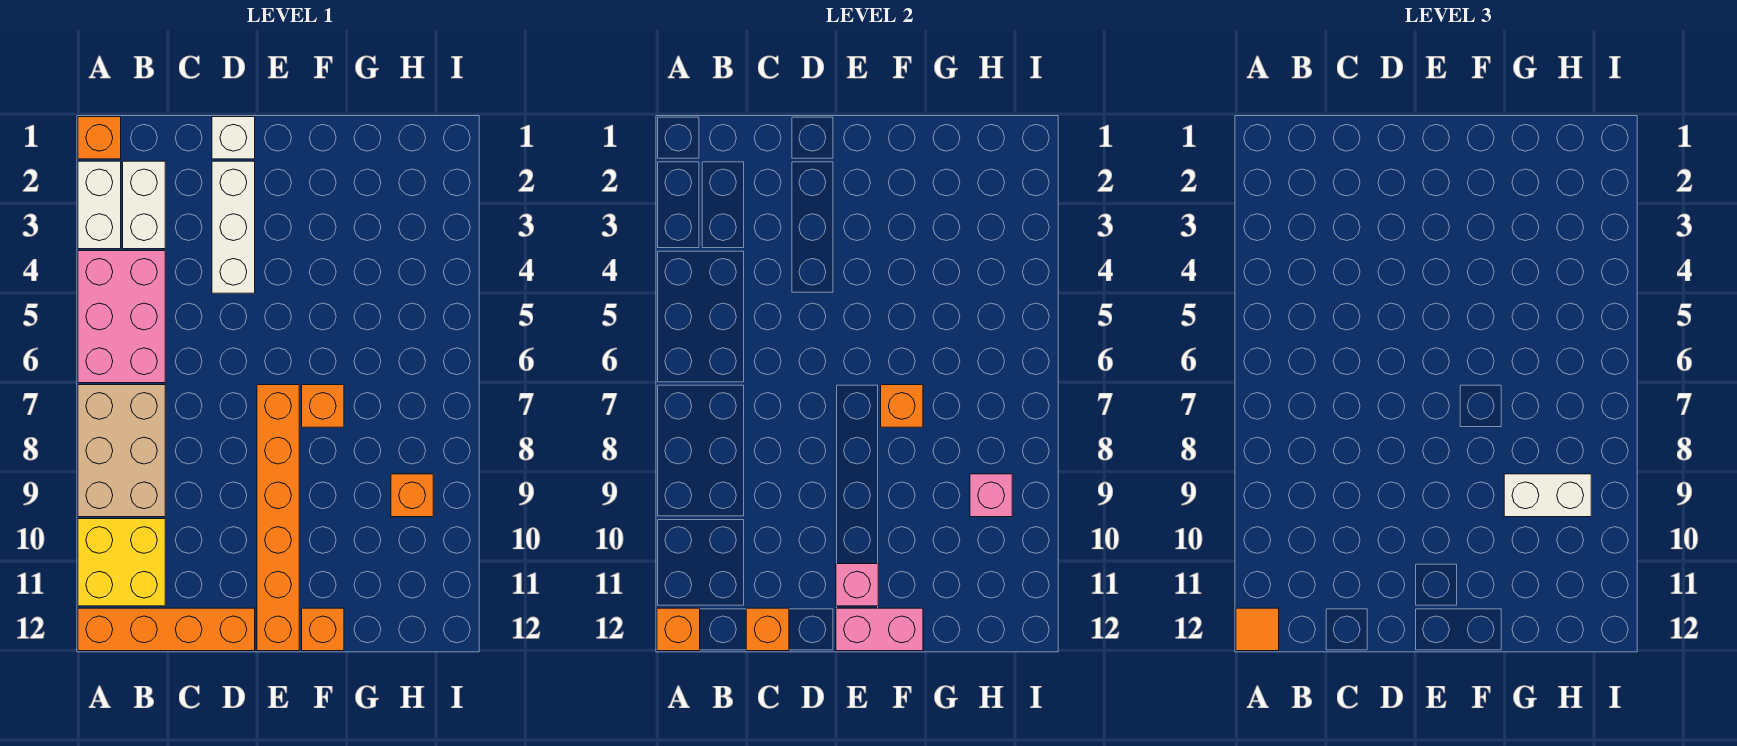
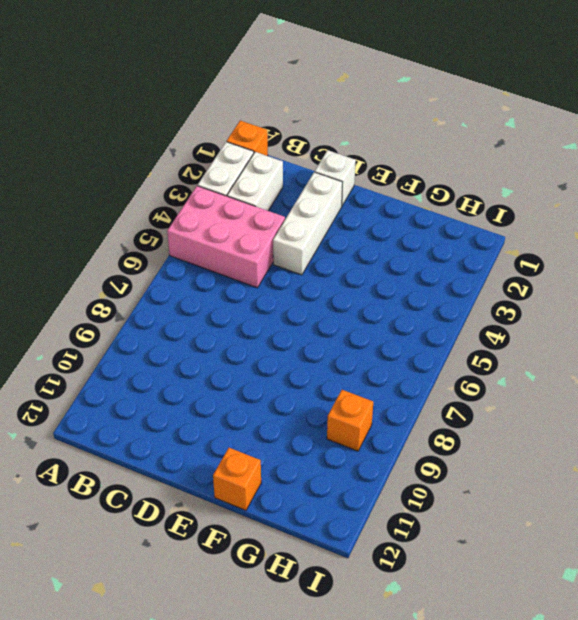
pink 2x3 brick [167,186,285,288] -> pink 2x3 brick turned to [78,251,165,383]
none -> tan 2x3 brick [78,385,165,517]
none -> yellow 2x2 brick [78,519,165,606]
none -> orange 1x4 brick [78,608,255,651]

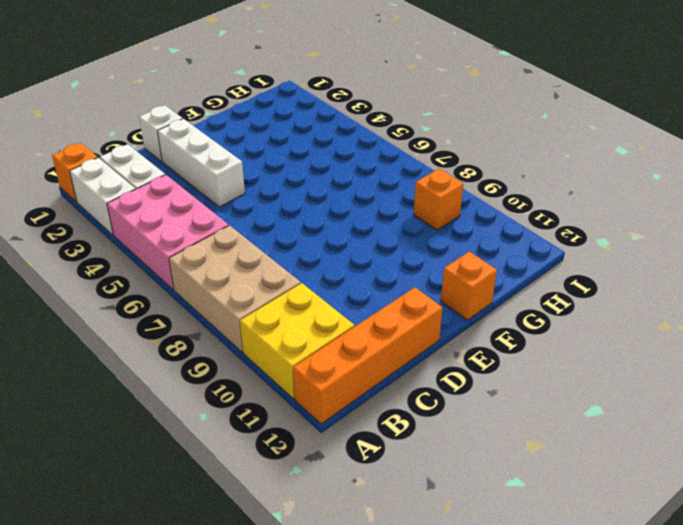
none -> orange 1x6 brick [257,385,299,651]
none -> orange 1x1 brick [302,385,344,427]
none -> orange 1x1 brick [657,608,700,651]

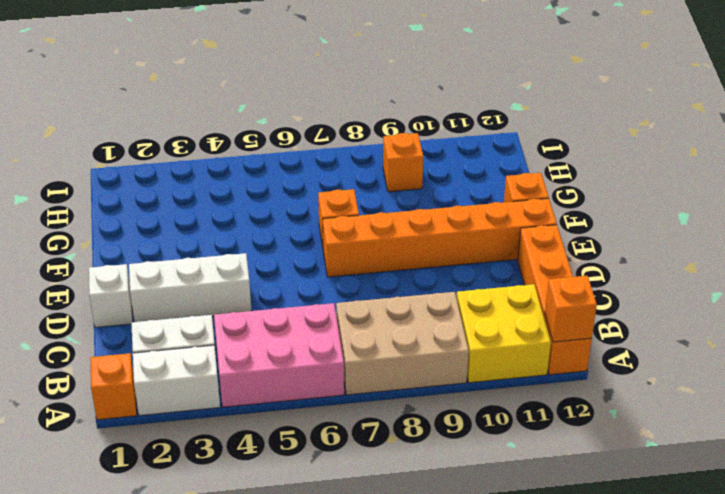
none -> orange 1x1 brick [746,608,789,651]
none -> pink 1x1 brick [836,564,878,606]
none -> pink 1x2 brick [836,608,923,651]

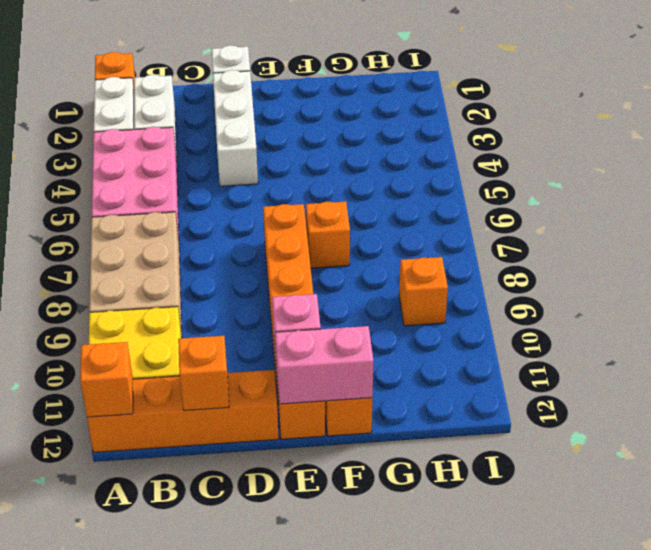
none -> orange 1x1 brick [881,385,923,427]
none -> pink 1x1 brick [970,474,1012,517]
none -> orange 1x1 tile [1236,608,1279,651]

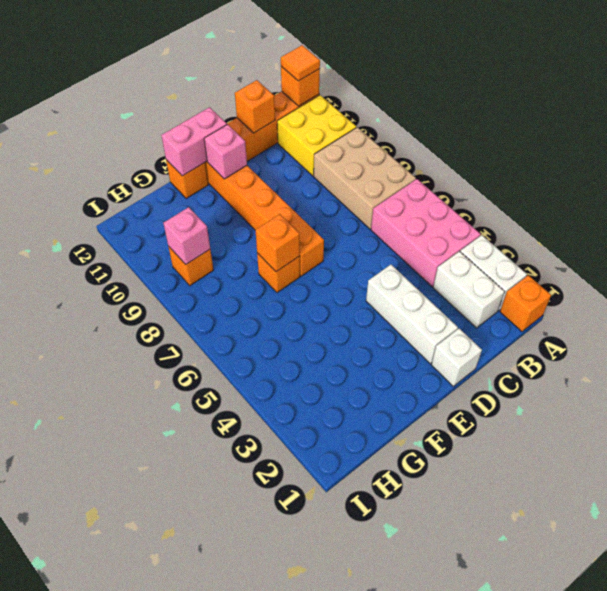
none -> white 1x2 brick [1504,474,1591,517]

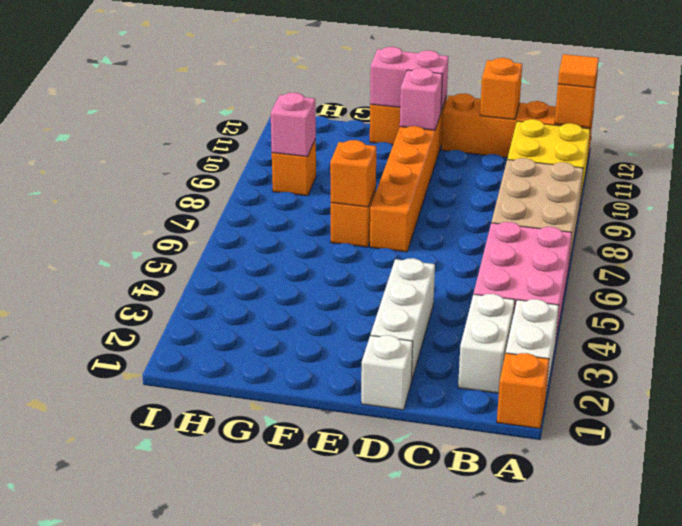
none -> white 1x2 brick [1504,474,1591,517]

